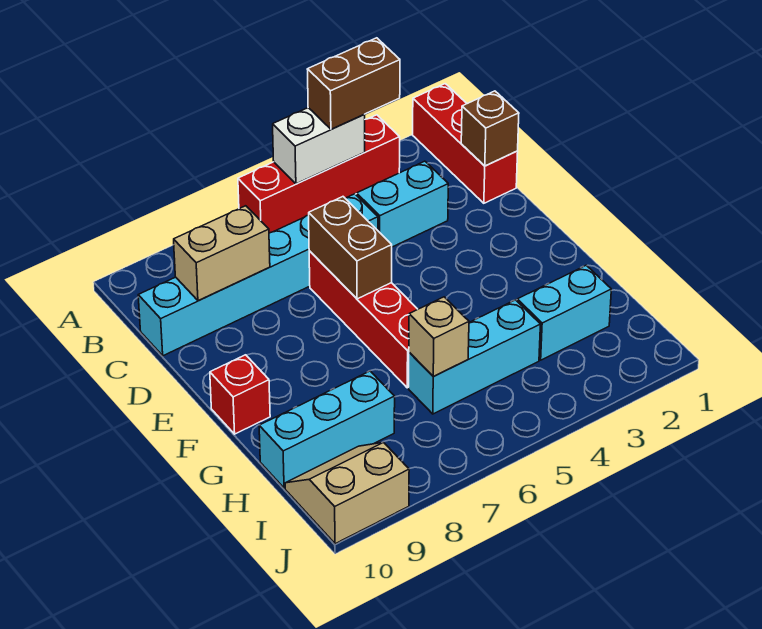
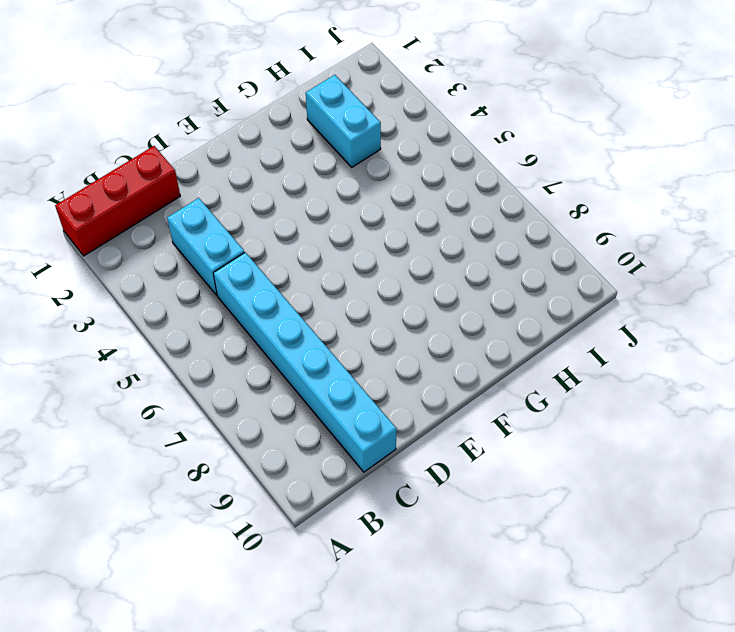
none -> red 1x4 brick [238,115,400,233]
none -> red 1x4 brick [309,251,418,388]
none -> red 1x1 brick [210,355,270,434]

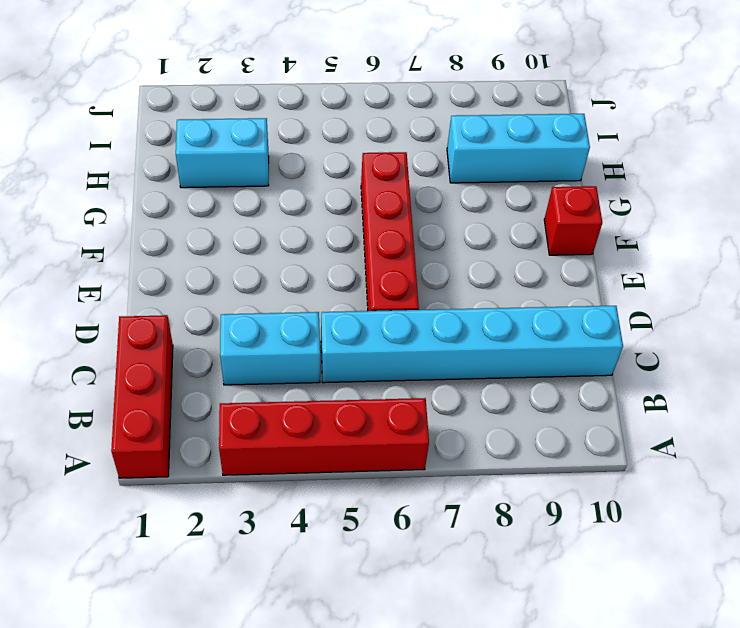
none -> cyan 1x3 brick [409,300,540,414]
none -> tan 2x2 slope [285,442,409,544]
none -> white 1x2 brick [273,108,365,184]

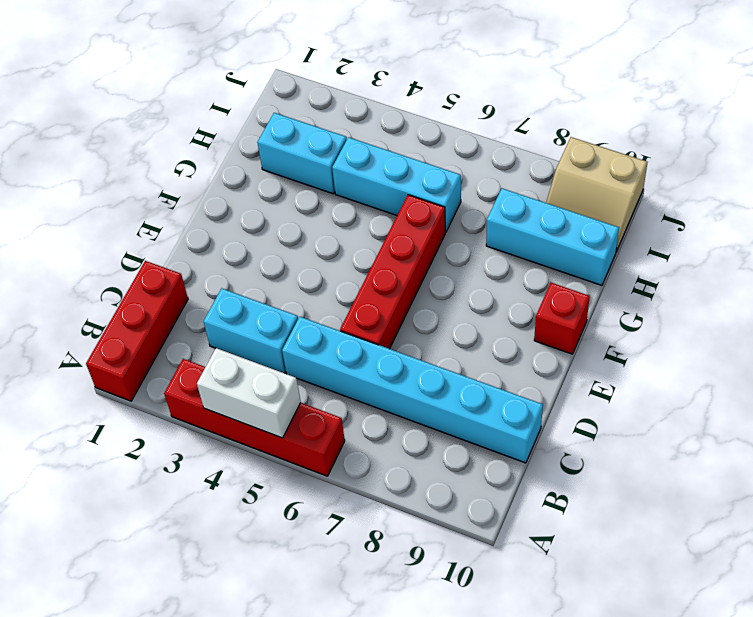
none -> brown 1x1 brick [461,91,519,166]
none -> tan 1x2 brick [174,206,270,301]
none -> brown 1x2 brick [309,197,392,299]

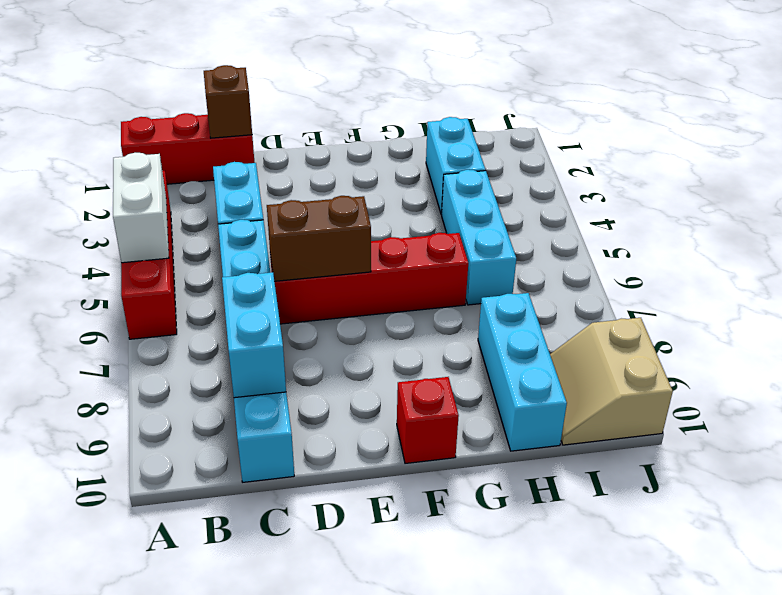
cyan 1x2 brick [222,272,286,398] -> tan 1x2 brick [174,206,270,301]
none -> tan 1x1 brick [409,297,469,377]
none -> brown 1x2 brick [307,38,400,129]

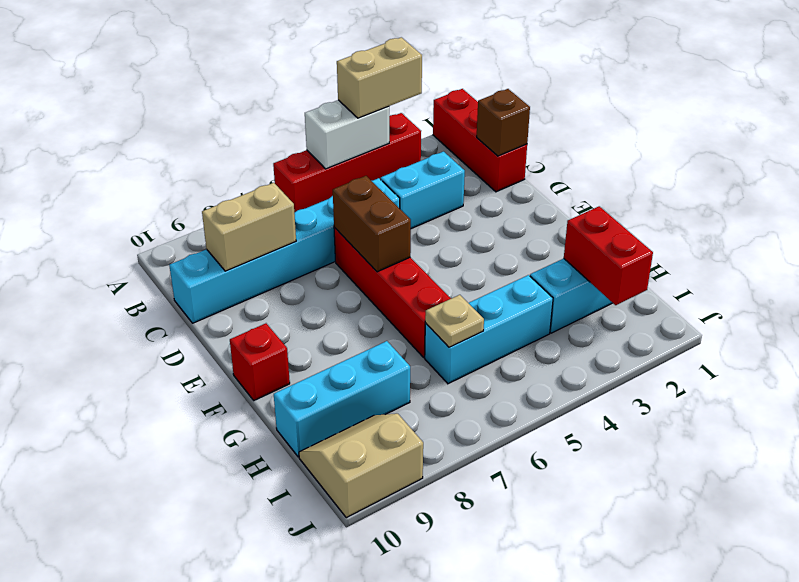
tan 1x2 brick [337,37,422,118] -> brown 1x2 brick [307,38,400,129]
red 1x2 brick [564,206,653,305] -> none
tan 1x1 plate [425,295,484,347] -> tan 1x1 brick [409,297,469,377]

